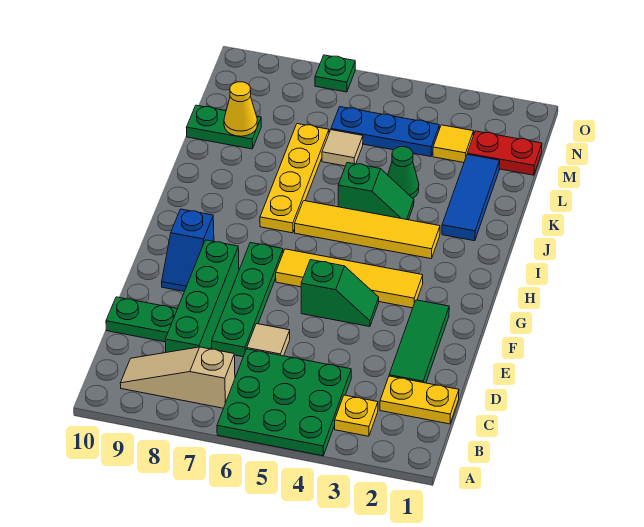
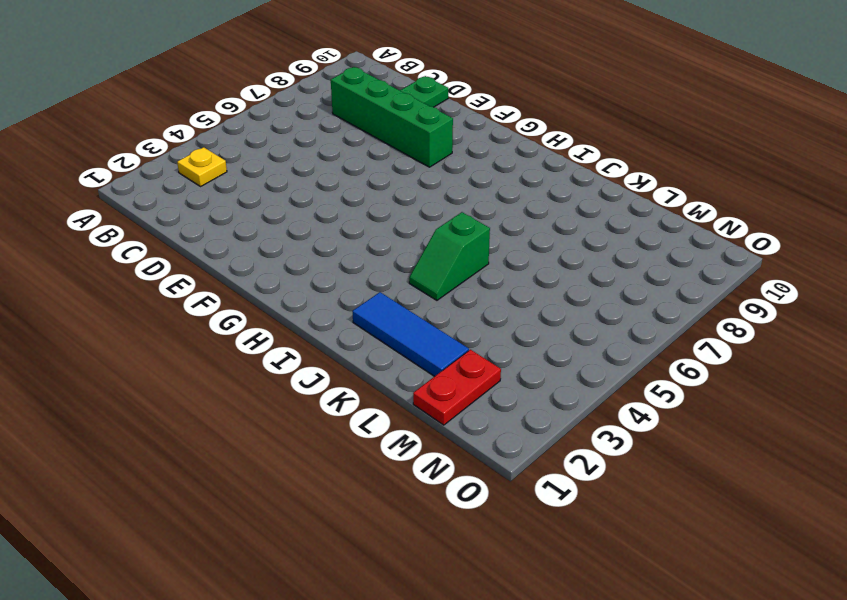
none -> green 3x3 plate [217,349,351,456]
none -> tan 1x3 slope [120,347,235,408]
none -> yellow 1x2 plate [380,376,459,424]

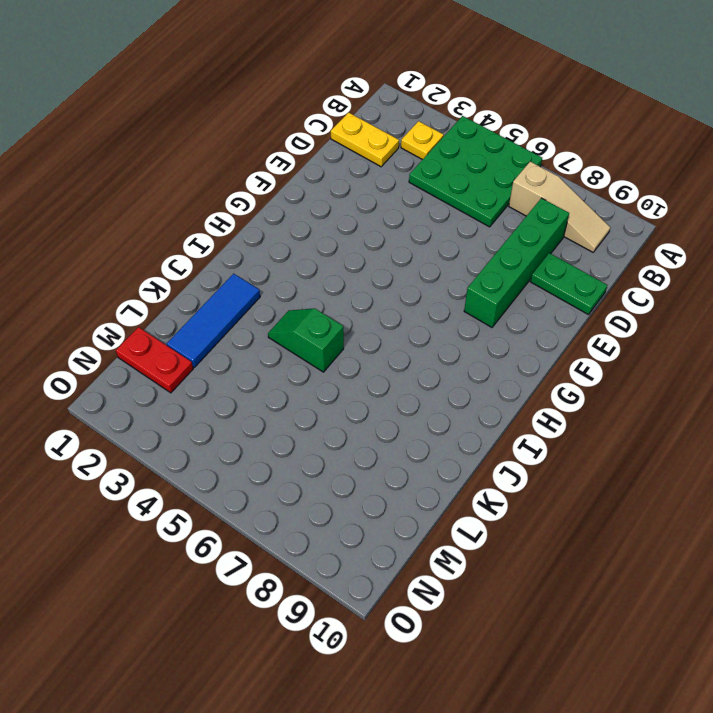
none -> green 1x3 tile [389,300,449,383]
none -> tan 1x1 tile [247,324,290,356]
none -> green 1x4 plate [212,243,283,357]

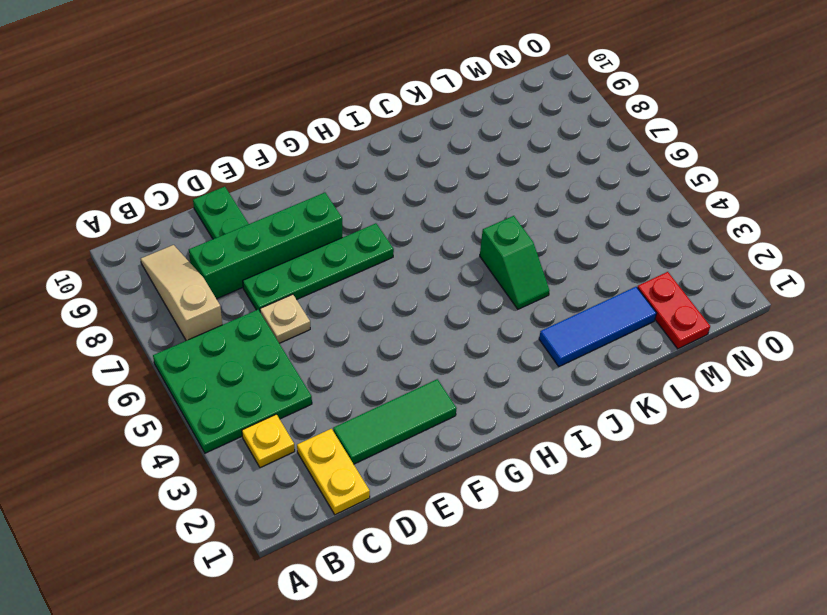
tan 1x1 plate [260,294,310,343] -> tan 1x1 tile [247,324,290,356]
none -> green 1x2 slope [301,260,379,327]
none -> blue 1x2 slope [162,209,214,292]
none -> yellow 1x4 tile [276,249,423,308]

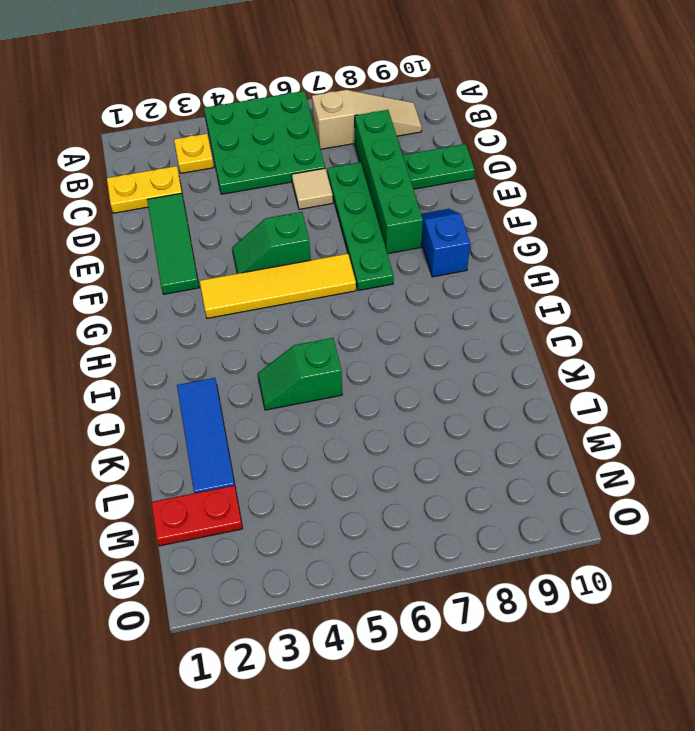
none -> yellow 1x4 tile [295,201,440,259]
none -> yellow 1x4 plate [260,124,329,233]
none -> green 1x1 cone [388,147,419,198]

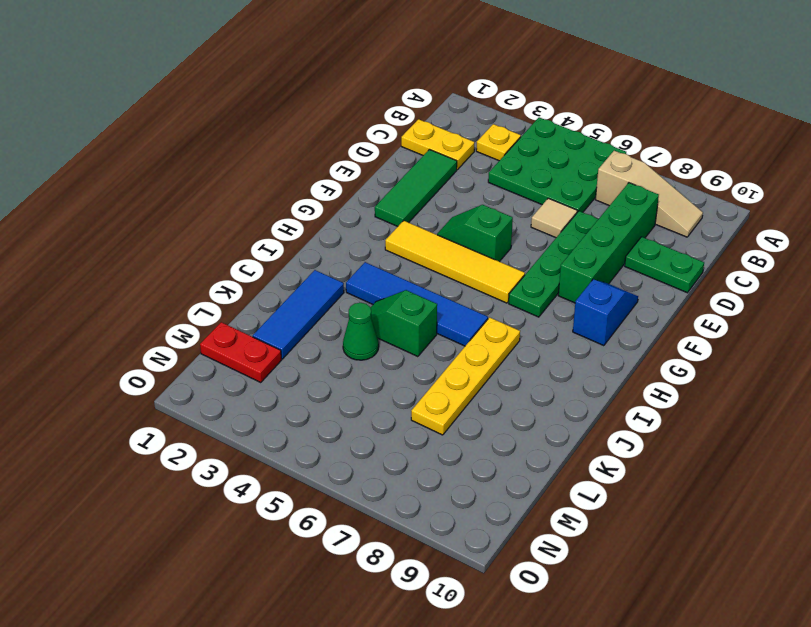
blue 1x4 tile [346,262,488,346] -> yellow 1x4 tile [295,201,440,259]
none -> tan 1x1 tile [322,130,363,166]
none -> green 1x2 plate [187,105,261,149]
none -> yellow 1x1 tile [433,125,474,163]

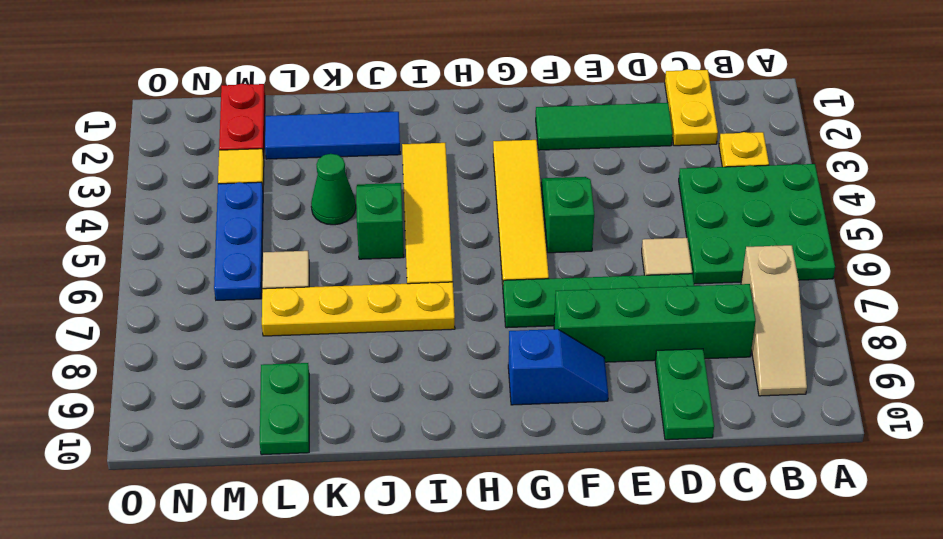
none -> green 1x1 plate [315,55,355,92]
none -> yellow 1x1 cone [224,82,257,136]

